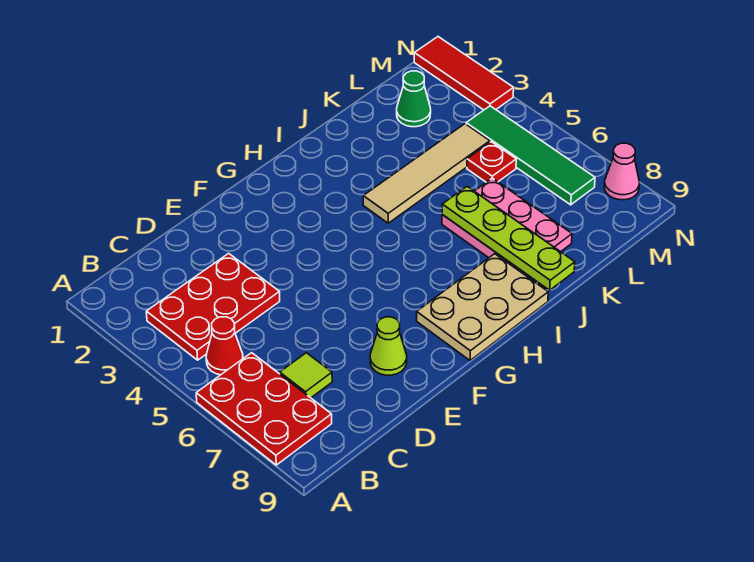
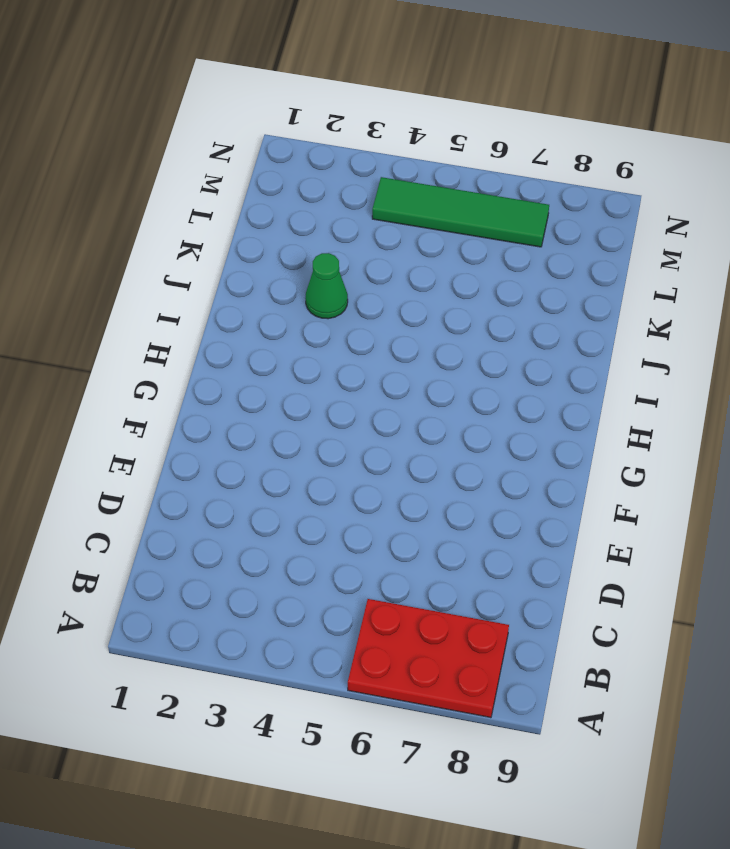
green 1x1 cone [305,253,348,319] -> green 1x1 cone moved to [397,71,431,127]
none -> red 2x3 plate [146,253,280,360]
none -> red 1x1 cone [206,317,243,375]
none -> lime 1x1 tile [280,353,332,398]

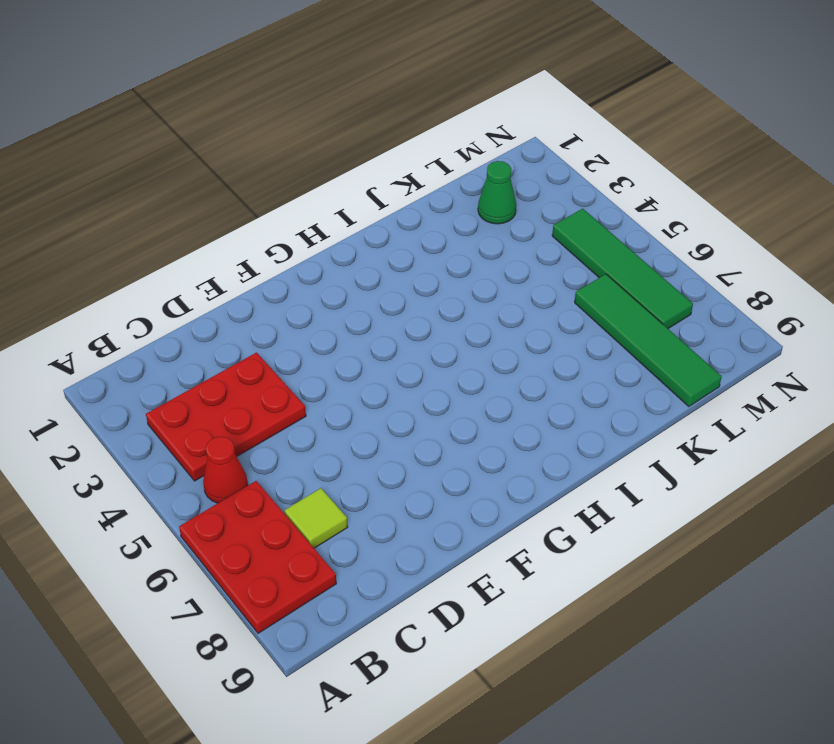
green 1x4 tile [575,274,722,407] -> none
none -> lime 1x1 cone [370,317,407,375]
none -> tan 2x3 plate [417,254,548,361]
none -> tan 1x4 tile [363,124,490,223]

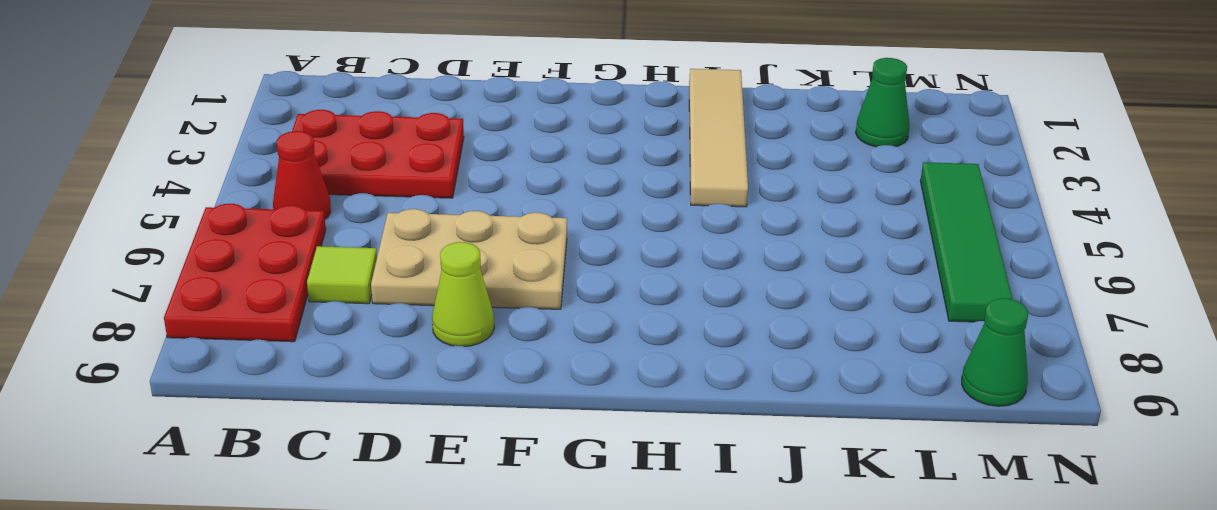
tan 2x3 plate [371,209,567,309] -> tan 2x3 plate moved to [417,254,548,361]
tan 1x4 tile [689,69,748,207] -> tan 1x4 tile turned to [363,124,490,223]
green 1x1 cone [962,298,1028,406] -> none
none -> pink 2x3 plate [442,178,572,277]
none -> red 1x1 plate [467,142,516,182]
none -> red 1x3 tile [414,37,514,110]

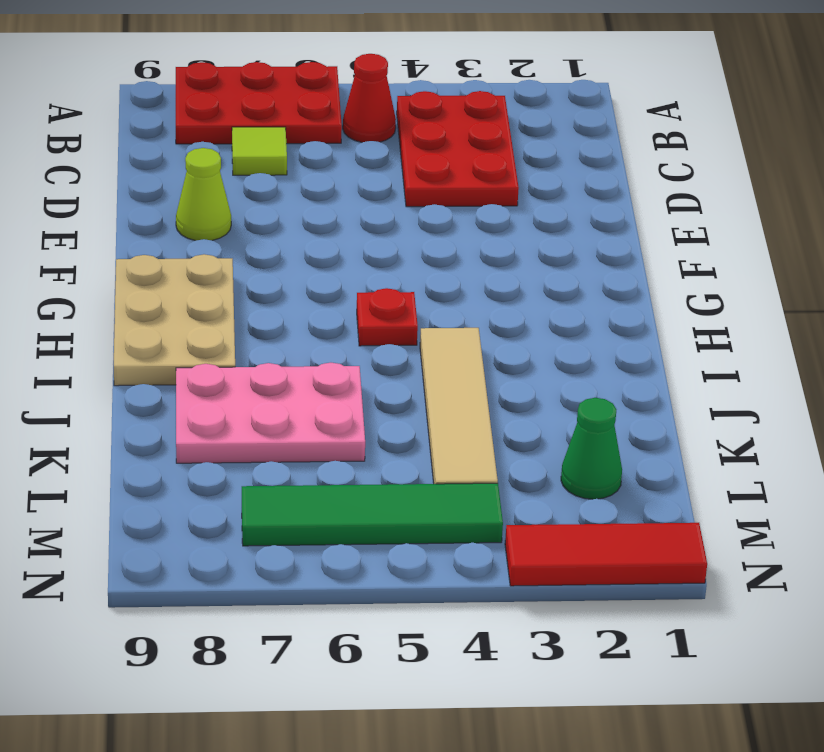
red 1x1 plate [357,288,418,346] -> red 1x1 plate moved to [467,142,516,182]
none -> pink 1x1 cone [604,143,639,200]
none -> lime 1x4 plate [442,187,575,290]

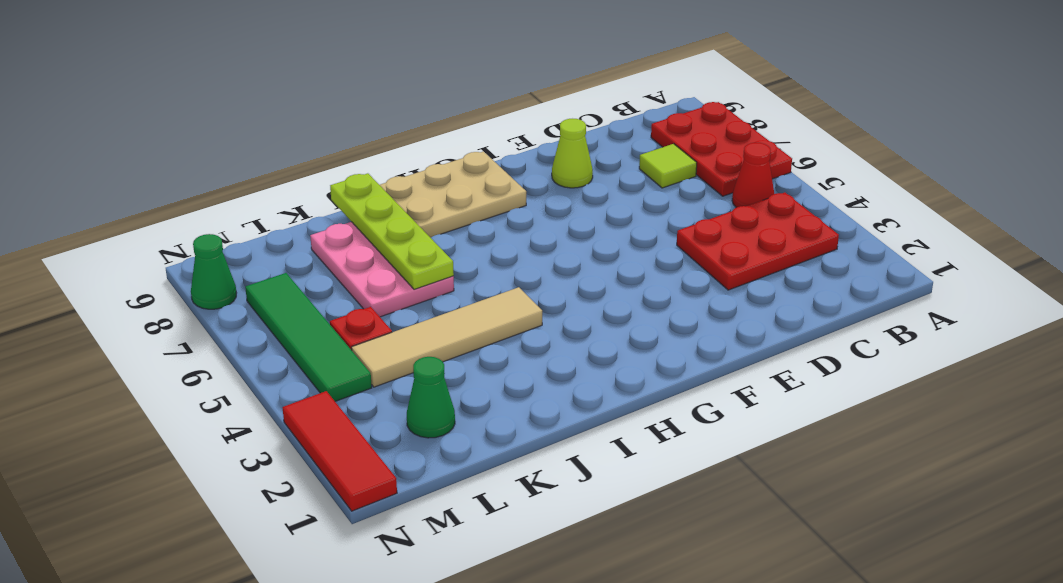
green 1x1 cone [191,234,236,309] -> pink 1x1 cone [604,143,639,200]

